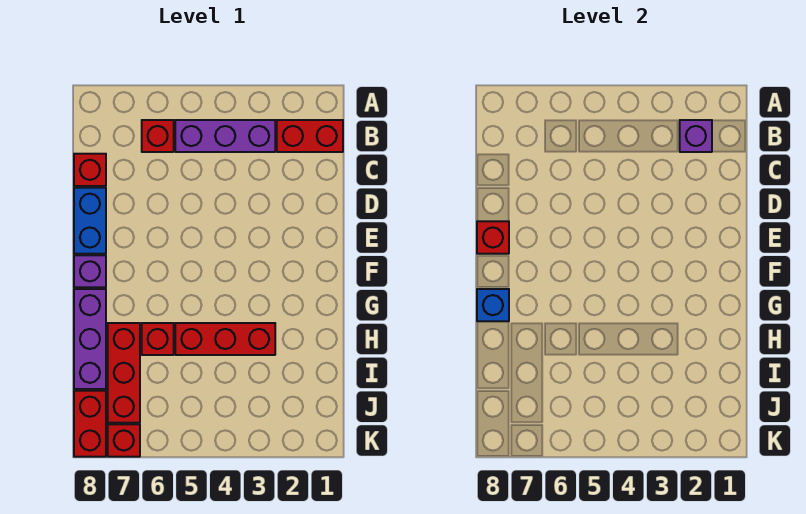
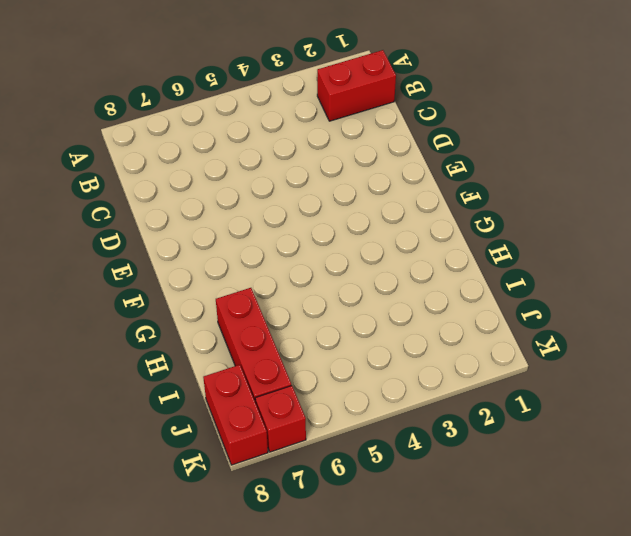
none -> purple 1x3 brick [175,120,275,152]
none -> red 1x1 brick [142,120,174,152]
none -> red 1x1 brick [74,154,106,186]

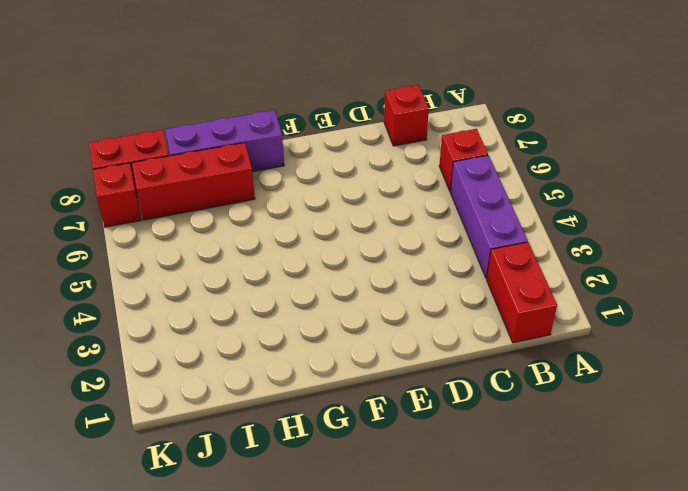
none -> blue 1x2 brick [74,188,106,254]
none -> purple 1x1 brick [74,255,106,287]
none -> red 1x3 brick [175,323,275,355]

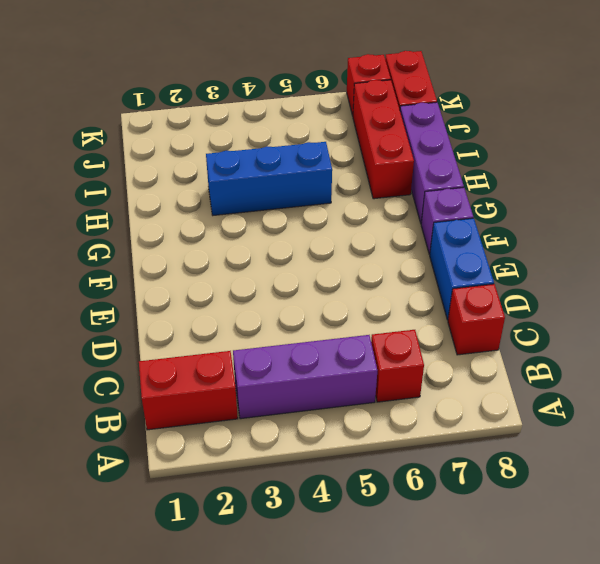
blue 1x3 brick [206,142,332,215] -> red 1x3 brick [175,323,275,355]
none -> red 1x1 brick [142,323,174,355]
none -> purple 1x1 brick [680,120,712,152]
none -> red 1x1 brick [477,221,509,254]

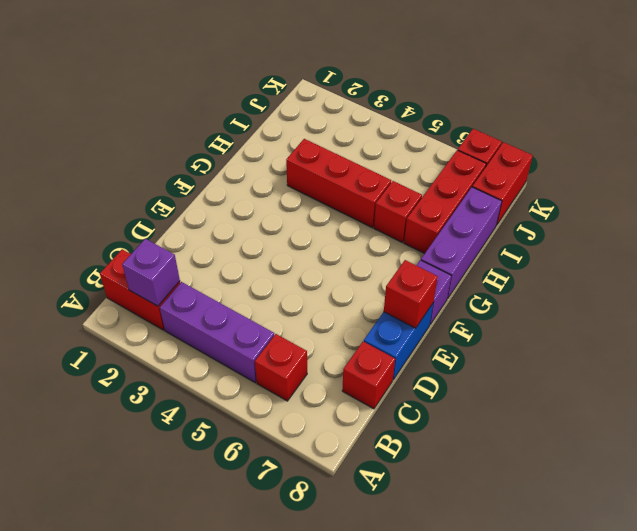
none -> blue 1x1 brick [477,289,509,321]

